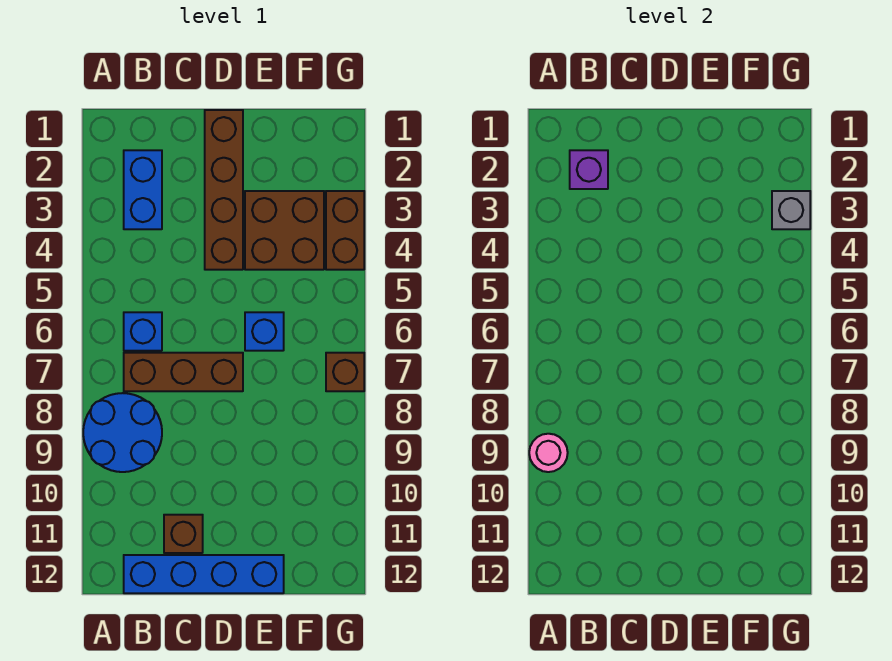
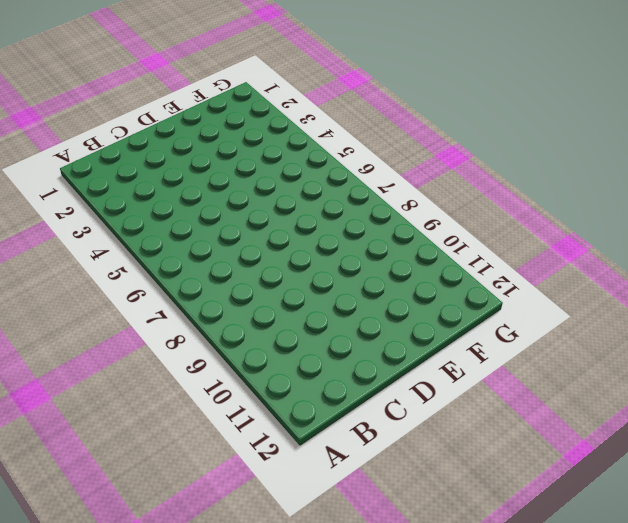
none -> blue 2x2 round brick [83,393,162,472]
none -> blue 1x2 brick [124,150,162,229]
none -> blue 1x1 brick [124,312,162,351]

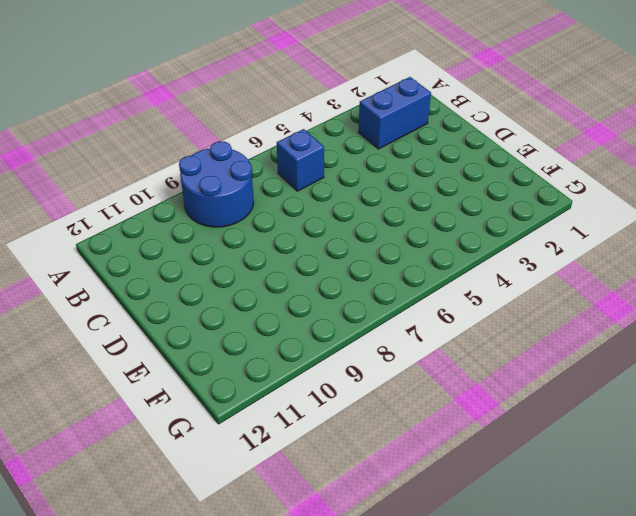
none -> brown 1x3 brick [124,353,243,391]
none -> blue 1x4 brick [124,555,284,593]
none -> brown 1x1 brick [164,515,203,553]

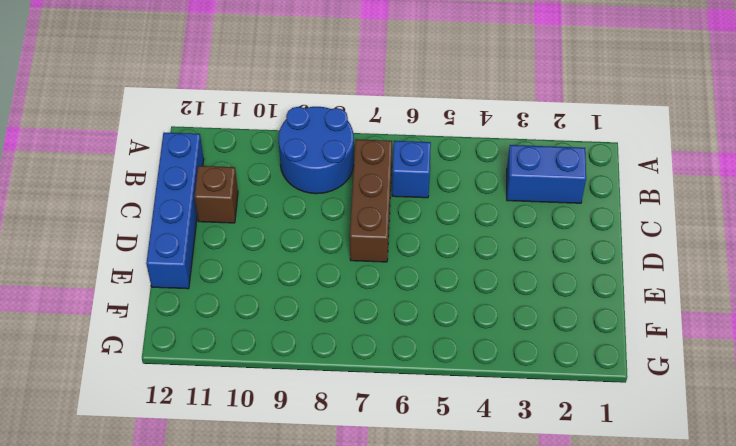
none -> brown 1x4 brick [205,110,243,270]
none -> brown 2x2 brick [245,191,324,270]
none -> blue 1x1 brick [245,312,284,351]

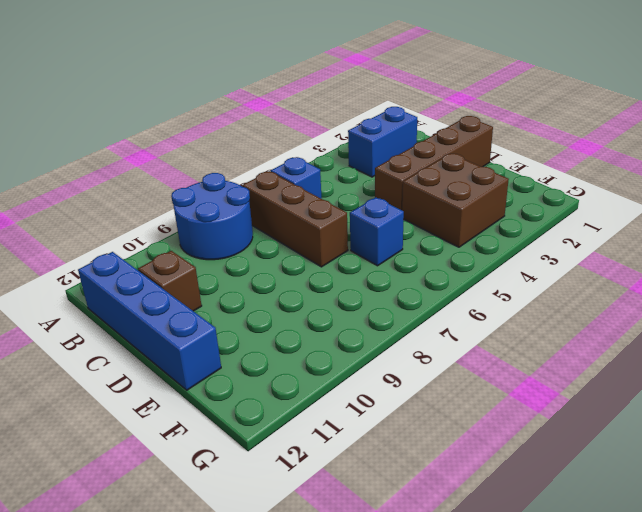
none -> brown 1x2 brick [326,191,364,270]
none -> brown 1x1 brick [326,353,364,391]
none -> pink 1x1 round brick [529,434,568,472]

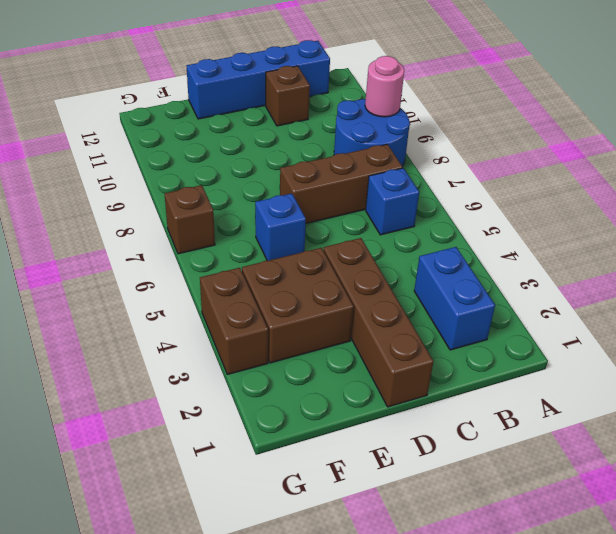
none -> purple 1x1 brick [570,150,608,189]
none -> grey 1x1 brick [772,191,810,229]

